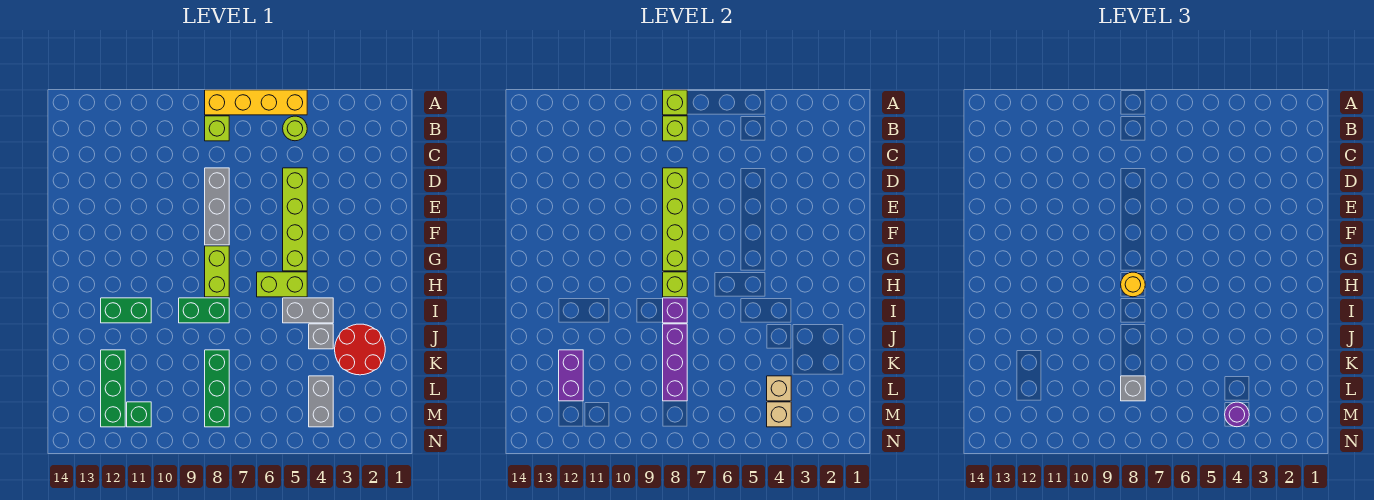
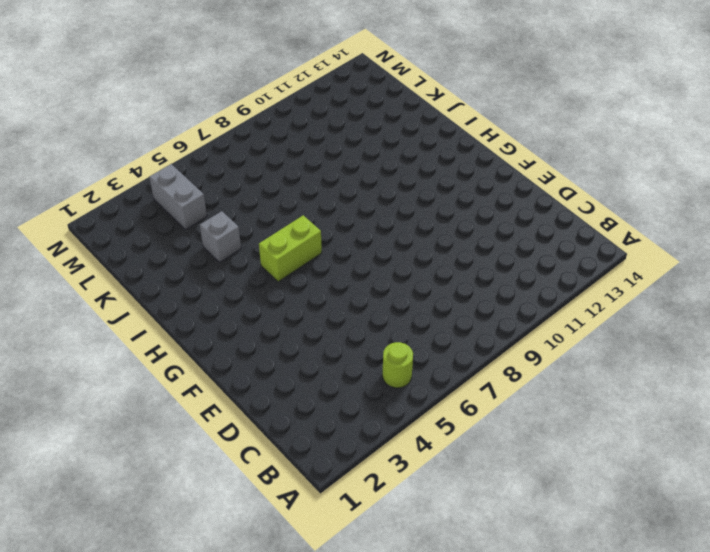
none -> yellow 1x4 brick [205,90,307,115]
none -> lime 1x1 brick [205,116,229,141]
none -> lime 1x4 brick [283,168,307,271]

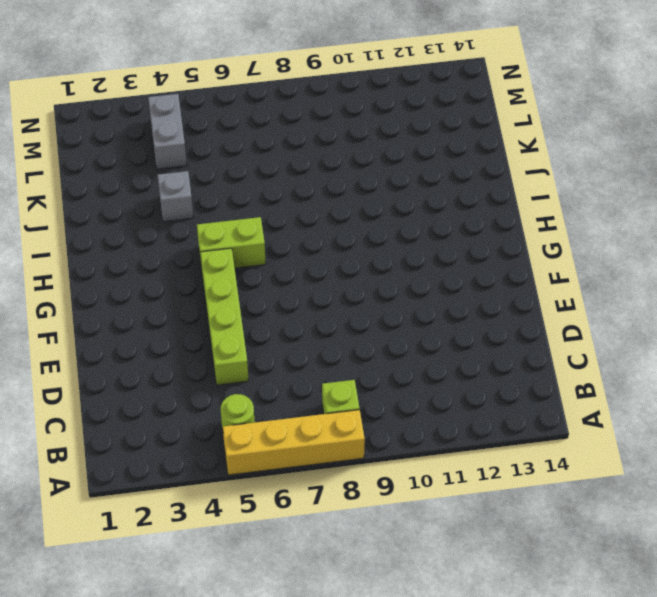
none -> grey 1x3 brick [205,168,229,245]
none -> lime 1x2 brick [205,246,229,297]
none -> grey 1x2 brick [283,298,333,323]

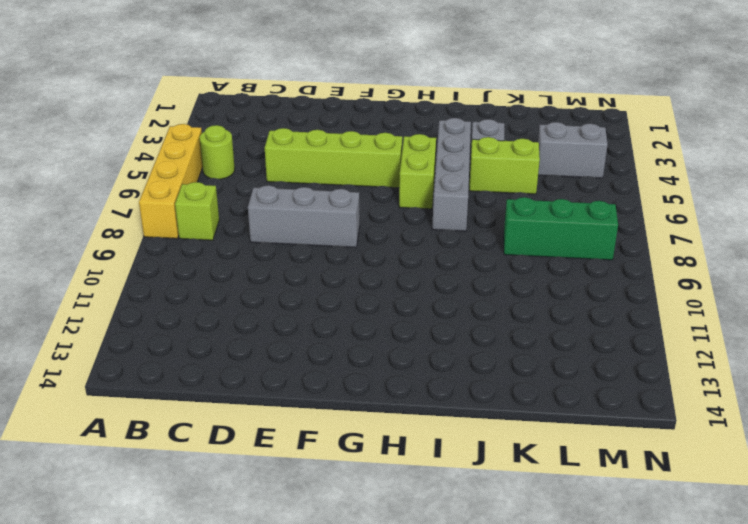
grey 1x4 brick [432,118,471,231] -> grey 1x2 brick [283,298,333,323]
lime 1x2 brick [469,137,540,194] -> lime 1x2 brick moved to [205,246,229,297]
none -> green 1x2 brick [179,298,229,323]
none -> green 1x2 brick [101,298,151,323]
none -> red 2x2 round brick [335,324,385,375]

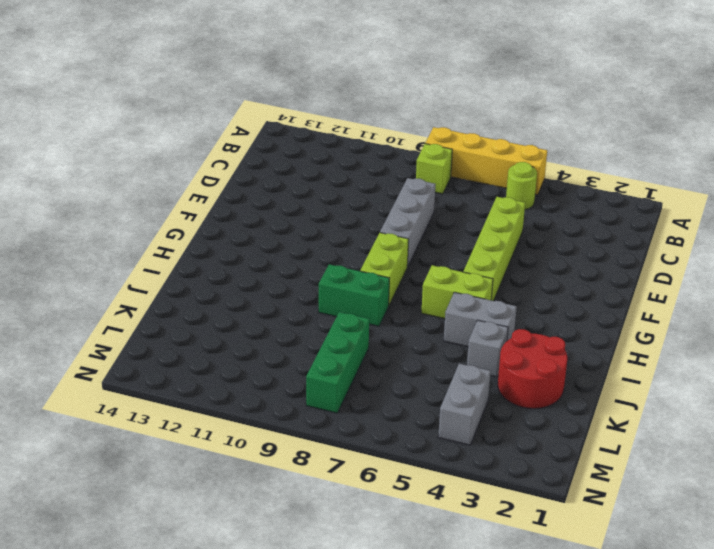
none -> green 1x2 brick [101,298,151,323]
none -> green 1x3 brick [101,350,125,427]
none -> green 1x1 brick [127,402,151,427]

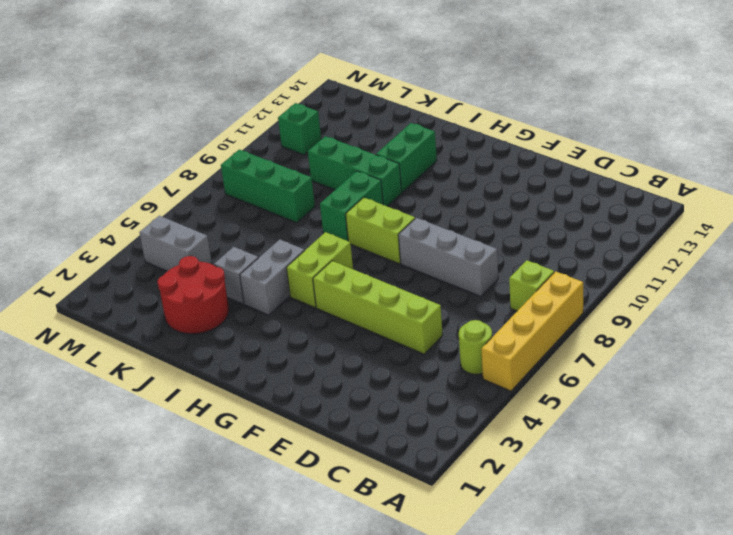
green 1x3 brick [308,136,402,206] -> green 1x3 brick moved to [101,350,125,427]
none -> lime 1x1 brick [663,90,687,115]
none -> lime 1x1 brick [663,116,687,141]
none -> lime 1x4 brick [663,168,687,271]

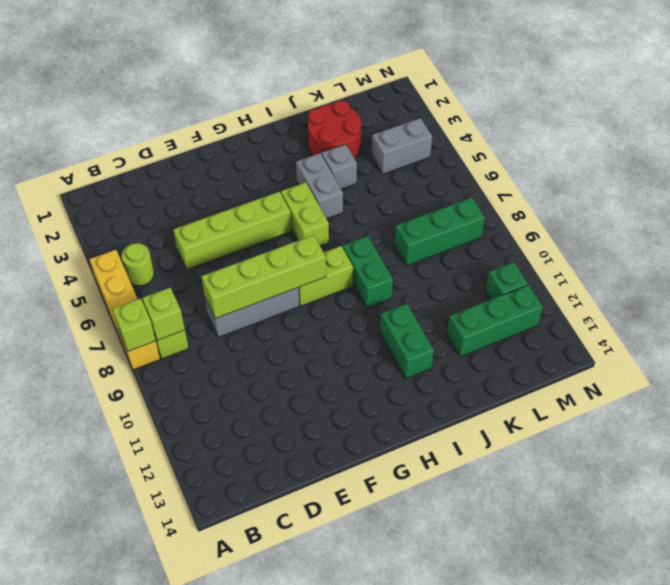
none -> lime 1x1 brick [663,272,687,297]
none -> purple 1x1 brick [663,298,687,323]
none -> purple 1x3 brick [663,324,687,401]

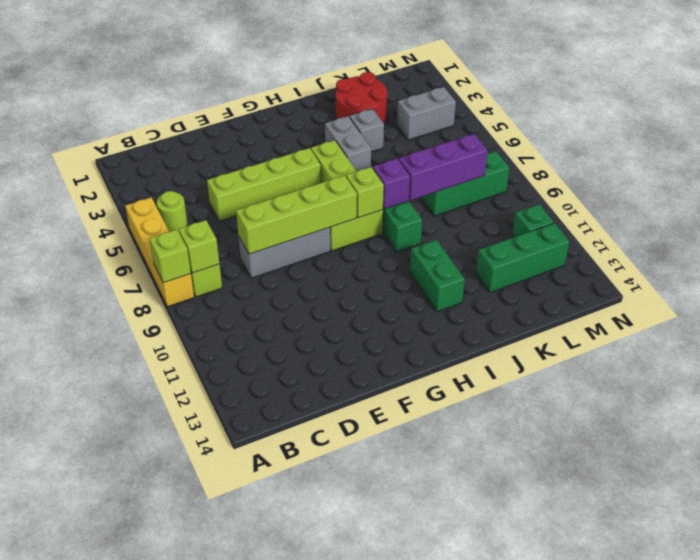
none -> purple 1x2 brick [559,350,583,401]
none -> tan 1x1 brick [767,376,791,401]
none -> tan 1x1 brick [767,402,791,427]

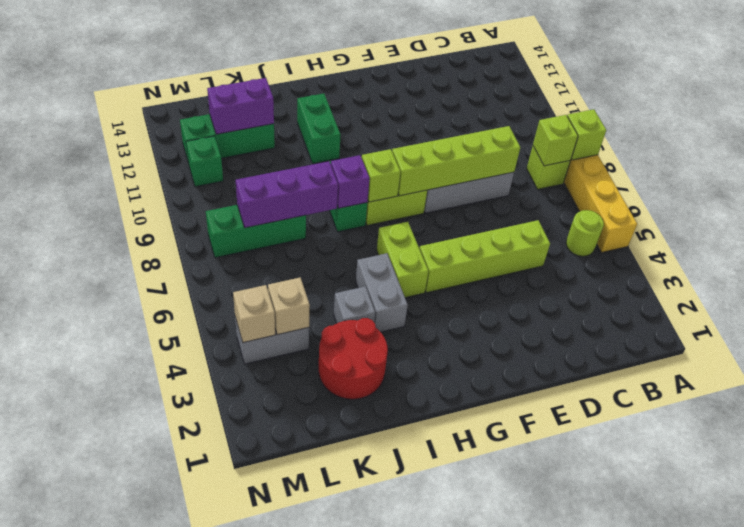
none -> yellow 1x1 round brick [1121,272,1145,297]
none -> grey 1x1 brick [1121,376,1145,401]
none -> purple 1x1 round brick [1225,402,1249,427]

